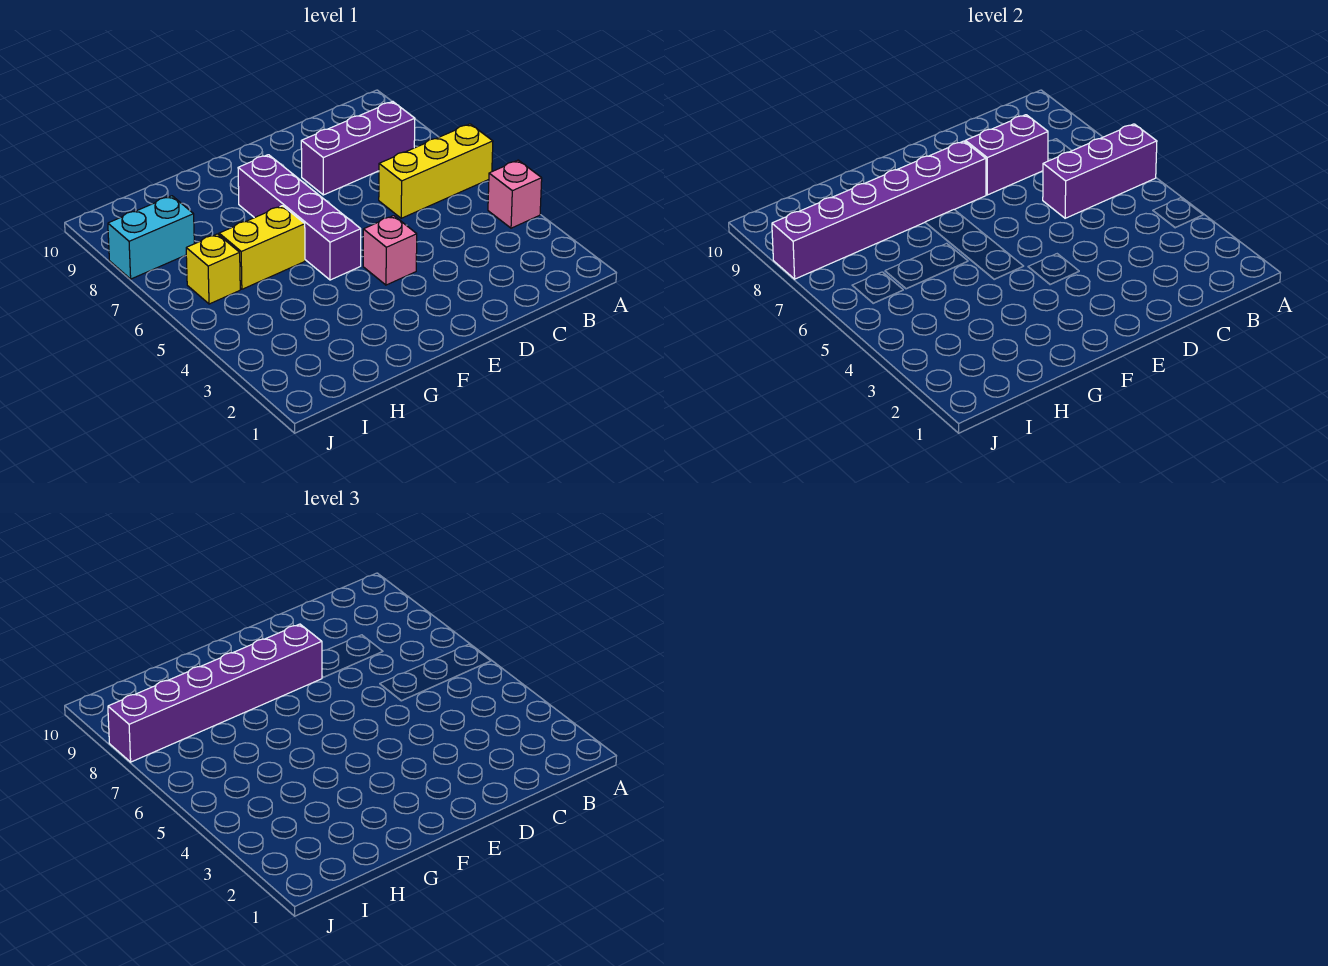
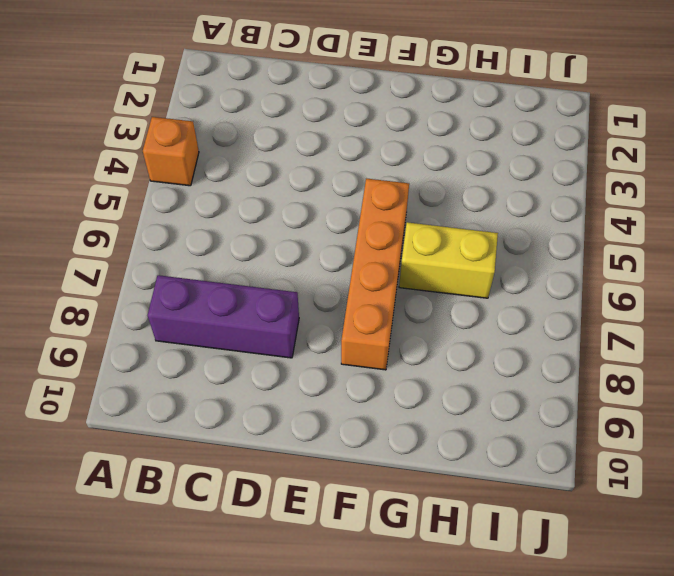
orange 1x1 brick [143,117,199,186] -> pink 1x1 brick [488,160,542,228]
orange 1x4 brick [341,178,409,370] -> purple 1x4 brick [238,155,361,280]
none -> yellow 1x3 brick [379,124,493,218]
none -> pink 1x1 brick [363,216,417,285]
none -> yellow 1x1 brick [186,234,240,304]

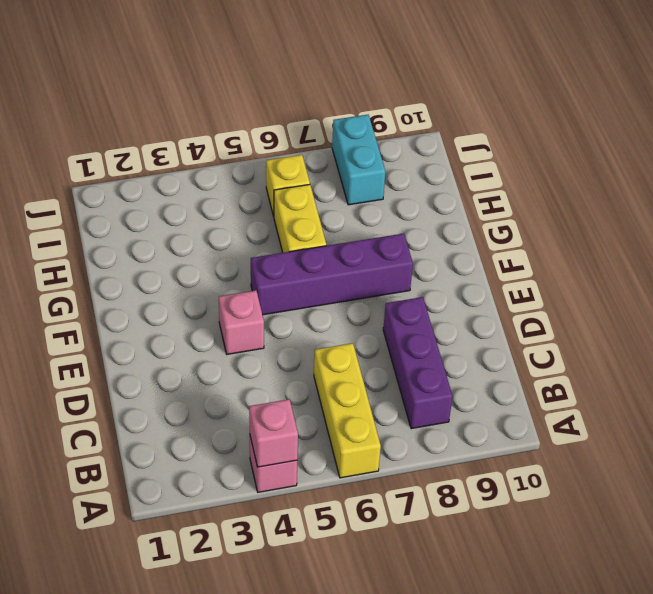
pink 1x1 brick [249,399,298,467] -> none
none -> purple 1x3 brick [1043,124,1157,218]
none -> purple 1x2 brick [965,115,1048,195]
none -> purple 1x6 brick [772,141,986,279]

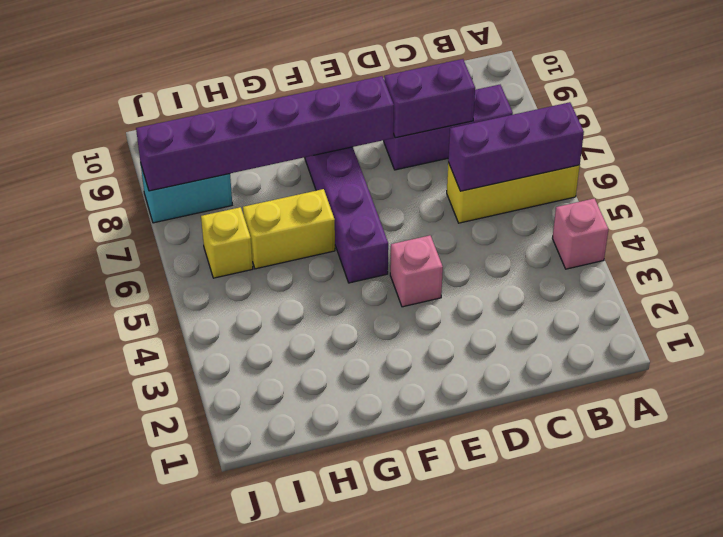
none -> purple 1x6 brick [108,624,322,762]

